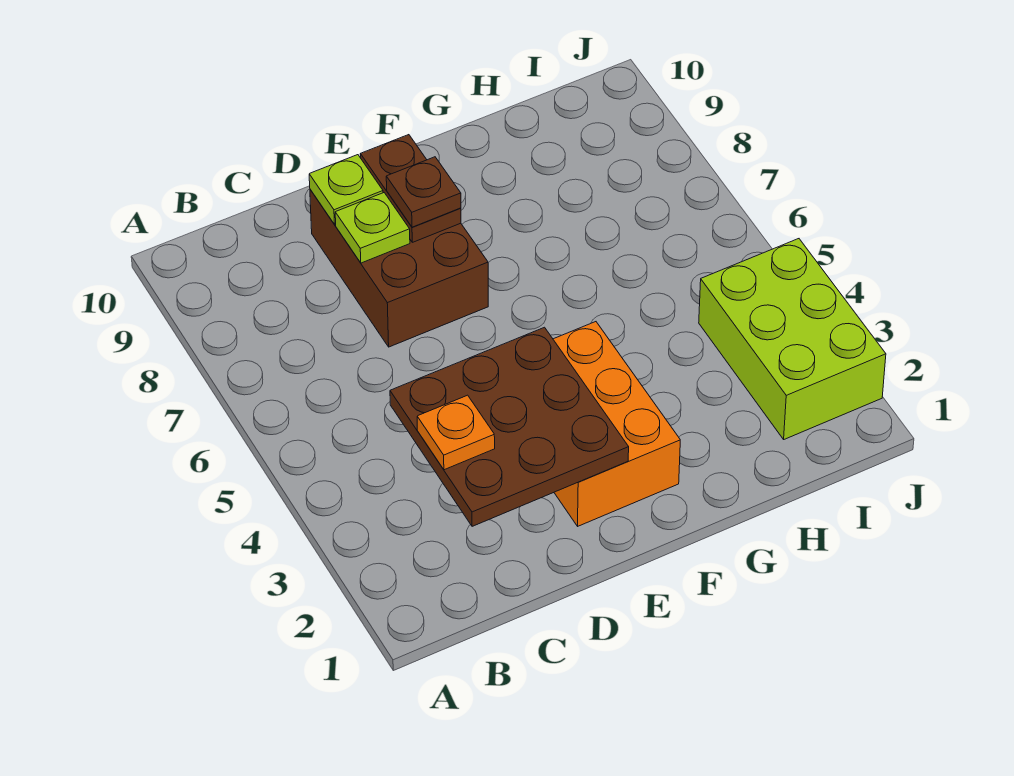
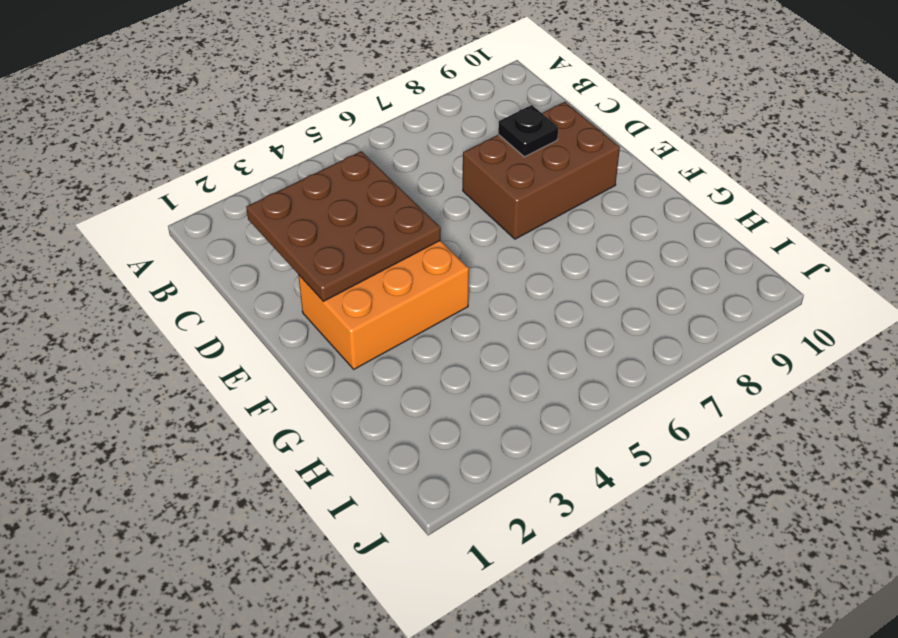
black 1x1 plate [498,105,558,157] -> lime 1x1 plate [335,193,410,263]
none -> lime 2x3 brick [699,239,886,439]
none -> lime 1x1 plate [309,155,383,224]

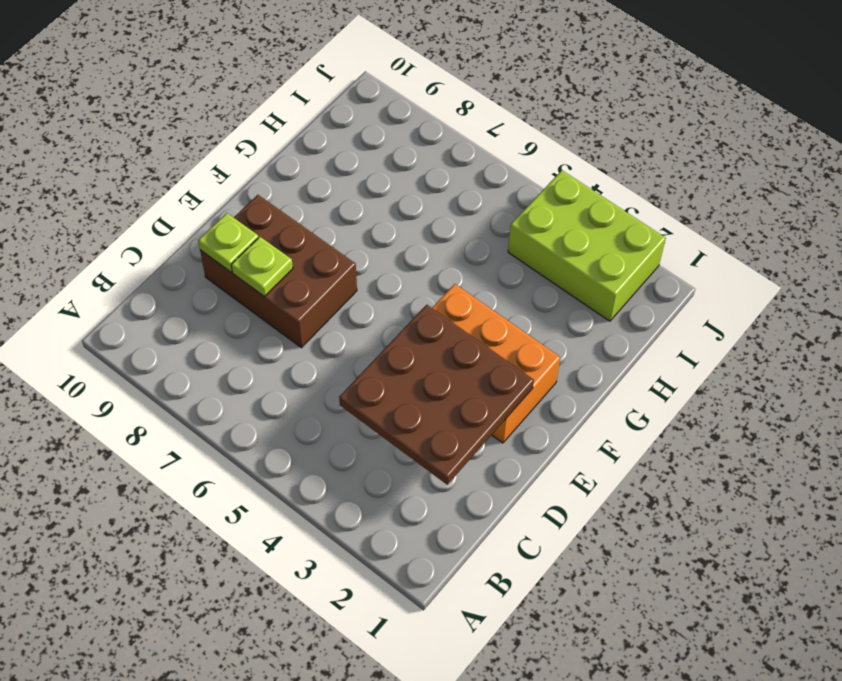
none -> brown 1x2 plate [360,135,461,242]
none -> orange 1x1 plate [417,395,495,470]

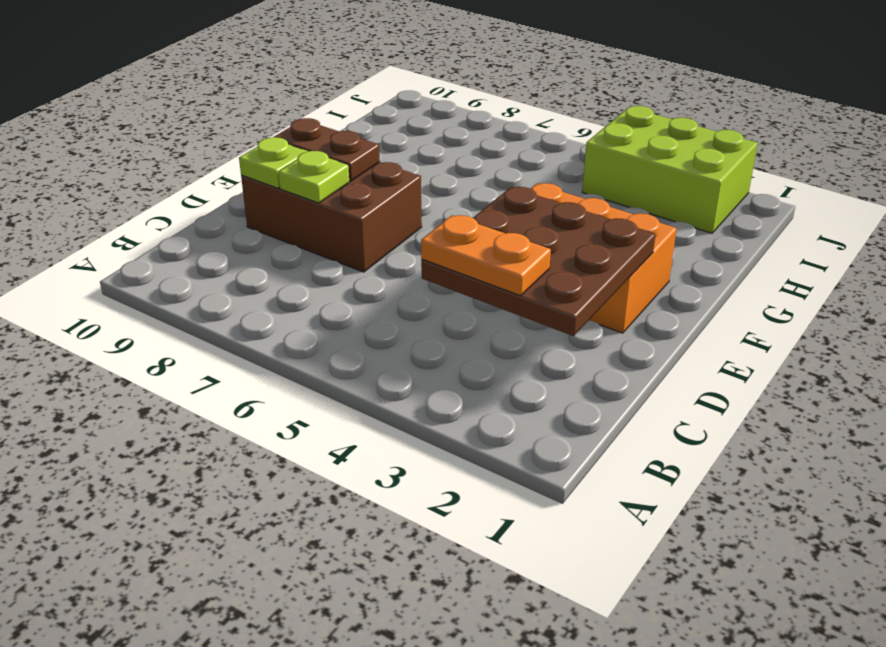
orange 1x2 plate [421,215,551,296] -> orange 1x1 plate [417,395,495,470]
none -> brown 1x1 plate [386,157,461,227]

